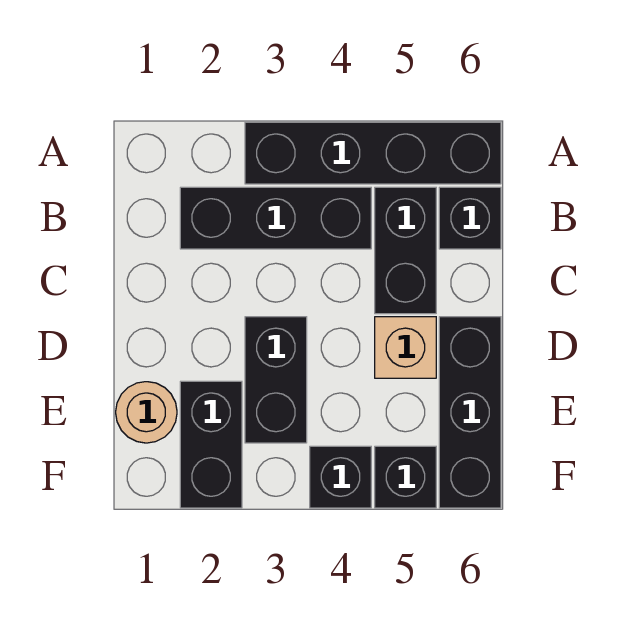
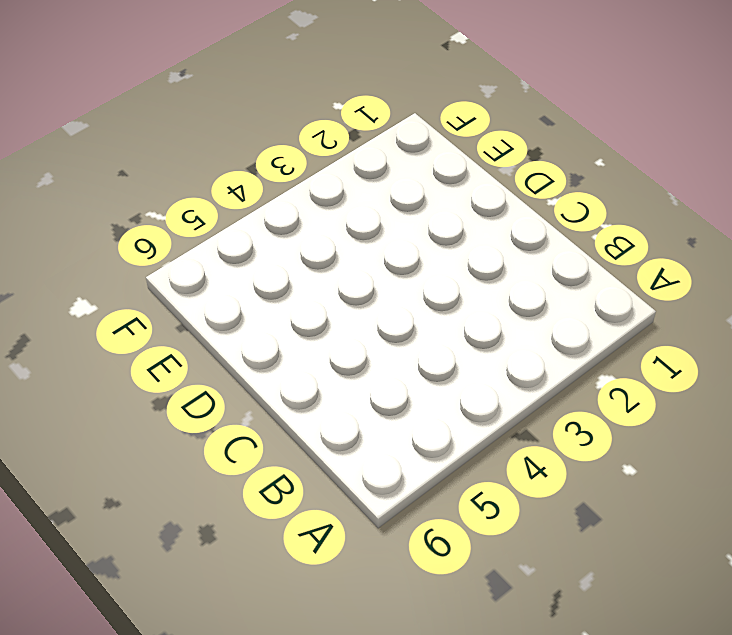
none -> black 1x4 brick [245,122,501,184]
none -> black 1x3 brick [180,187,371,249]

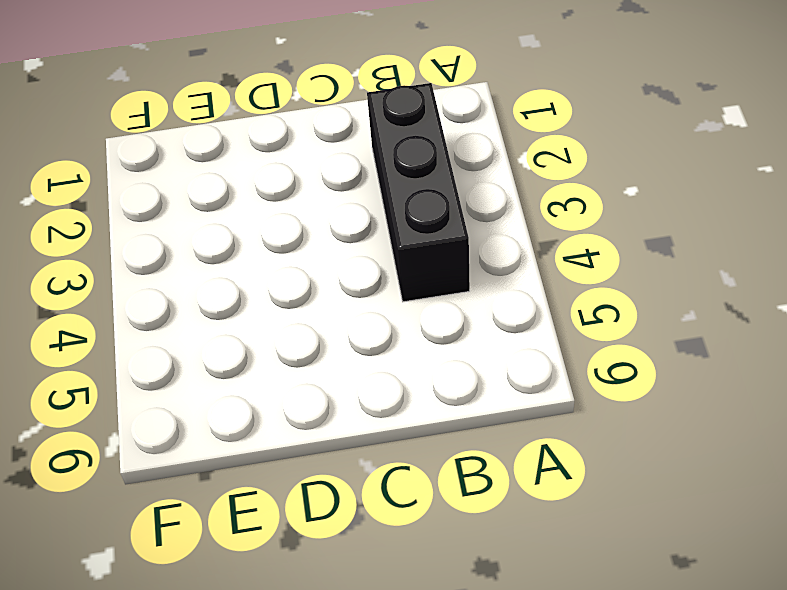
none -> black 1x4 brick [245,122,501,184]
none -> black 1x2 brick [375,187,436,314]

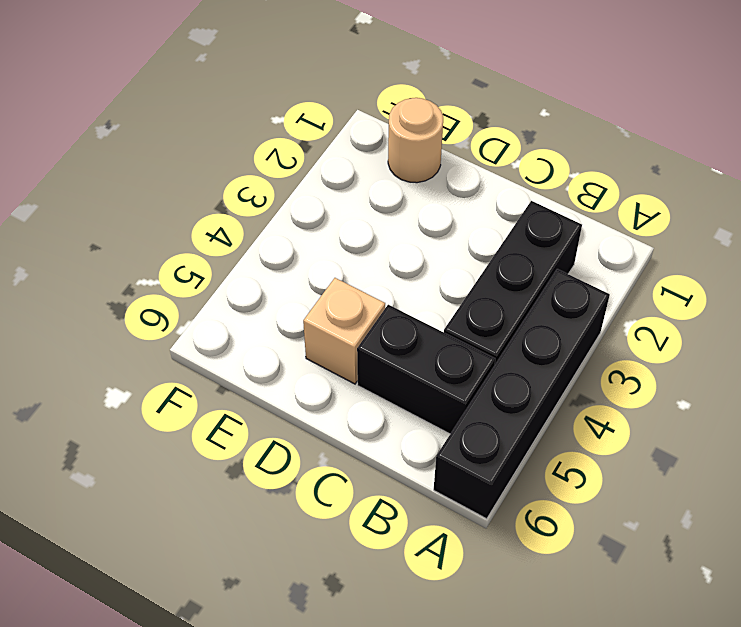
none -> black 1x1 brick [439,187,501,249]
none -> black 1x2 brick [245,317,307,443]

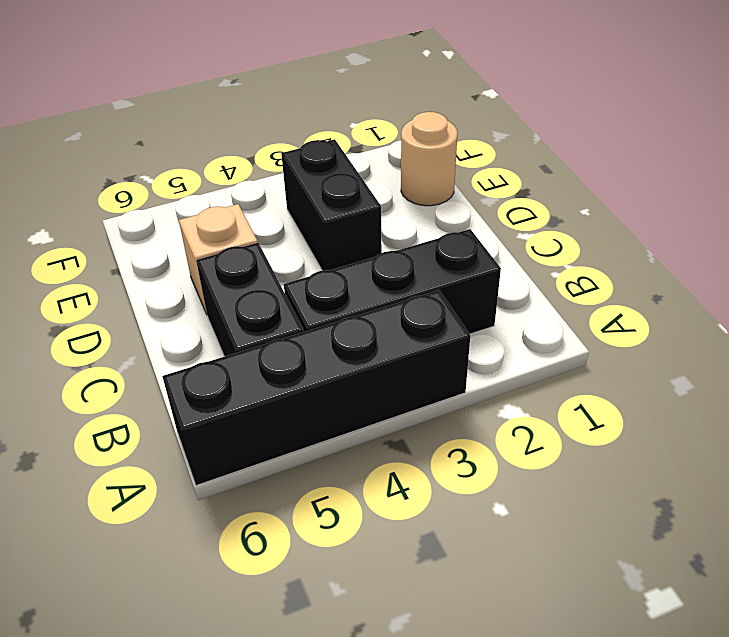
none -> black 1x1 brick [439,187,501,249]
none -> black 1x3 brick [439,317,501,508]

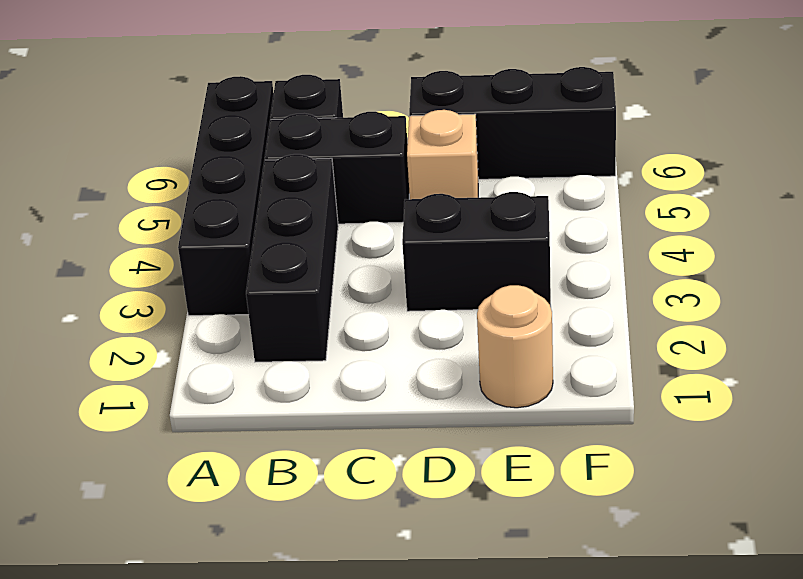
none -> black 1x2 brick [180,381,242,508]
none -> black 1x1 brick [310,446,371,508]

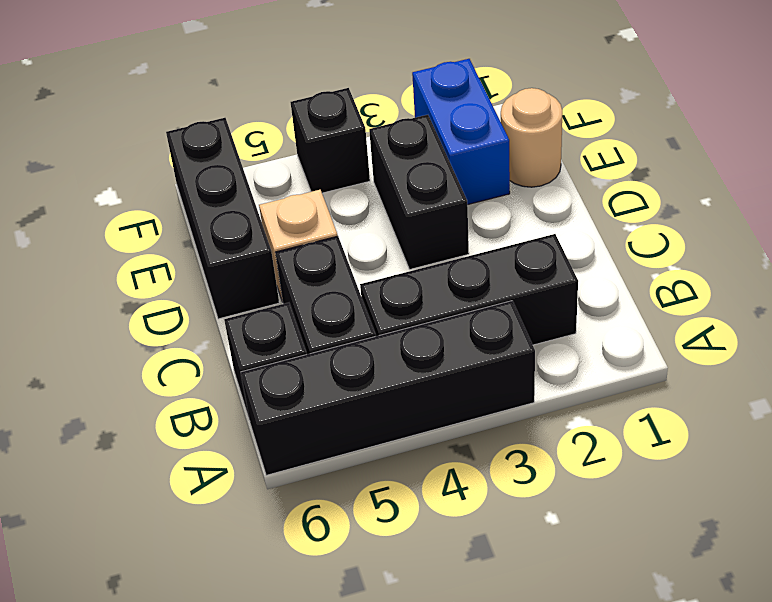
blue 1x2 brick [412,59,510,205] -> black 1x2 brick [180,381,242,508]
none -> black 1x1 brick [375,446,436,508]

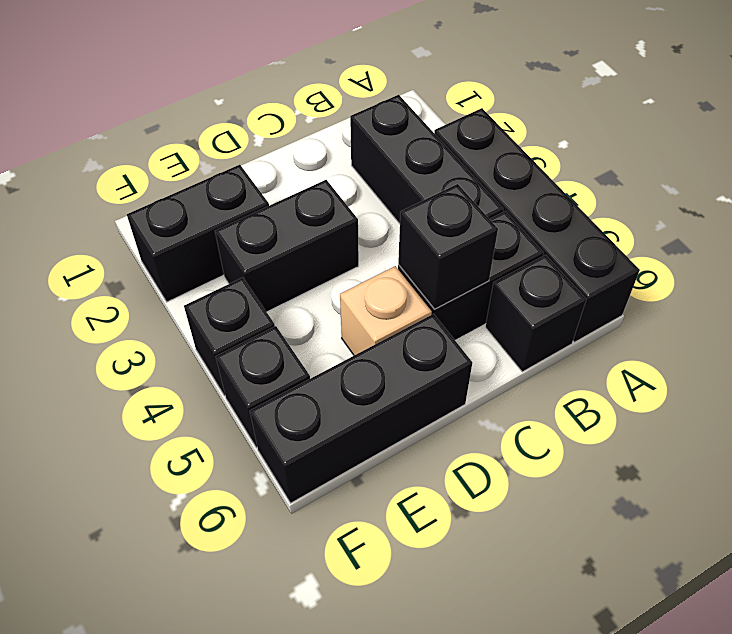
black 1x1 brick [398,184,498,309] -> none
none -> tan 1x1 round brick [116,382,177,443]

